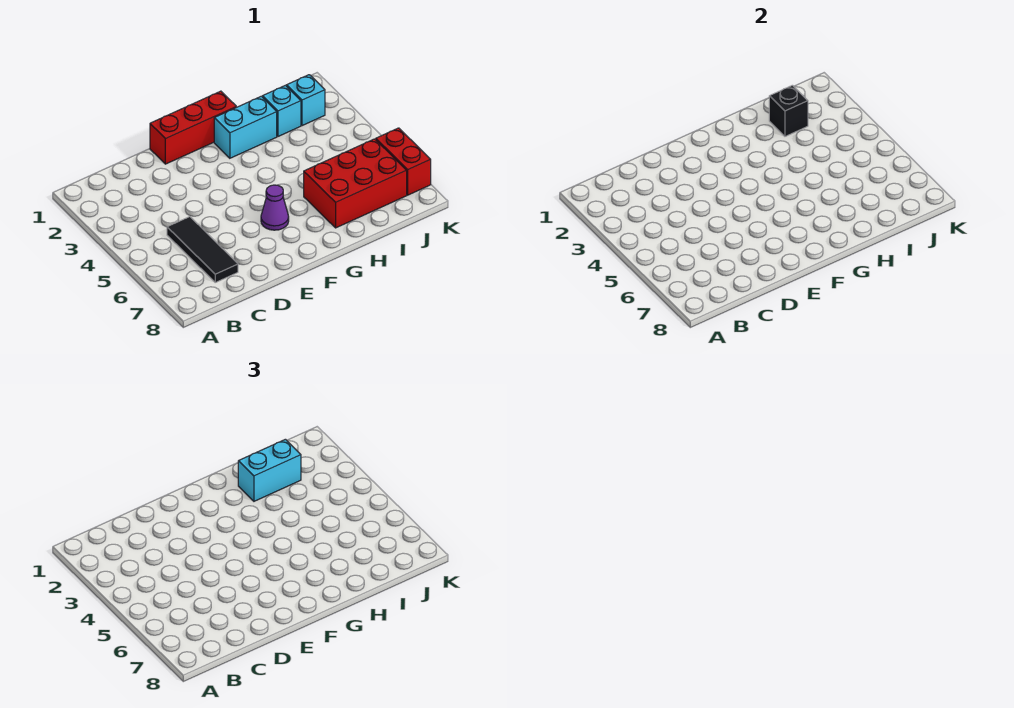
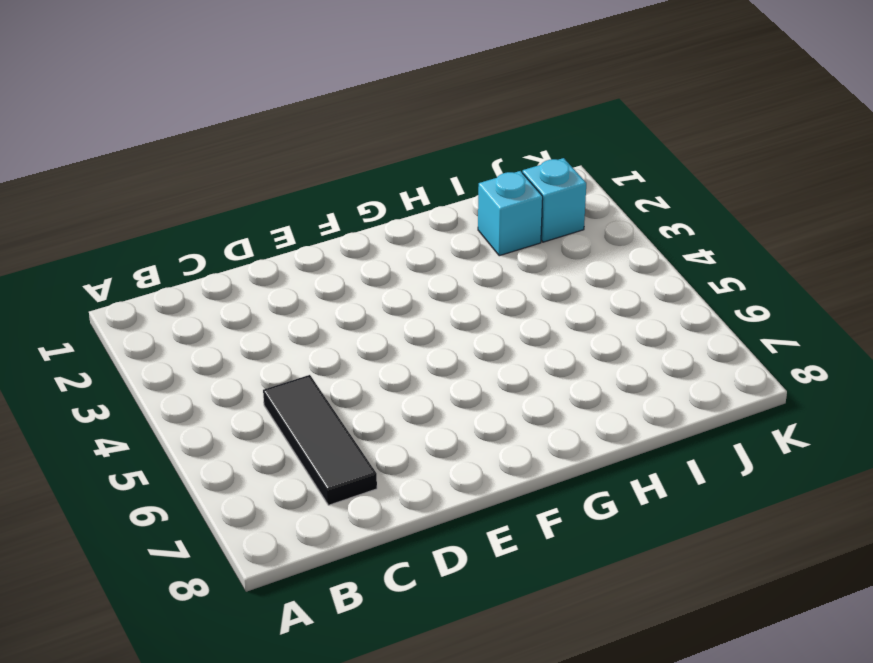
none -> red 1x3 brick [150,91,236,164]
none -> purple 1x1 cone [261,185,289,230]

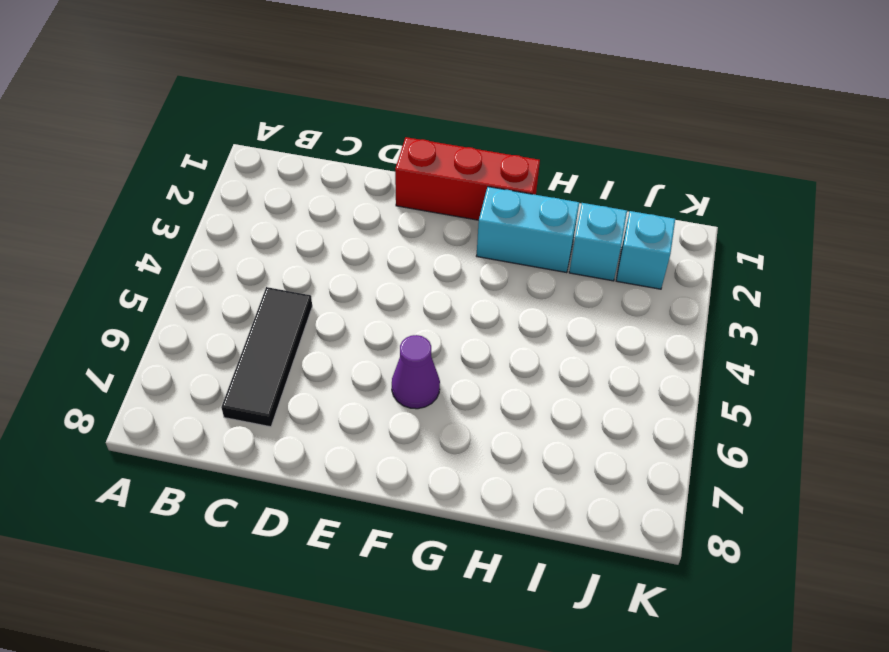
none -> red 2x3 brick [304,139,407,228]
none -> red 1x2 brick [376,128,431,195]

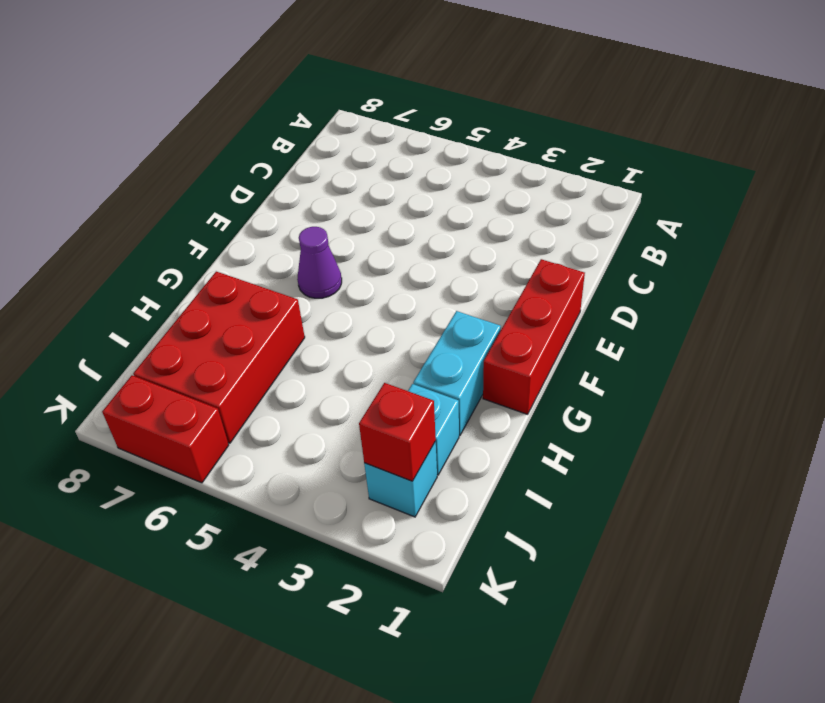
red 1x1 brick [359,383,436,481] -> none
none -> black 1x3 tile [167,217,238,282]
none -> black 1x1 brick [769,85,808,136]

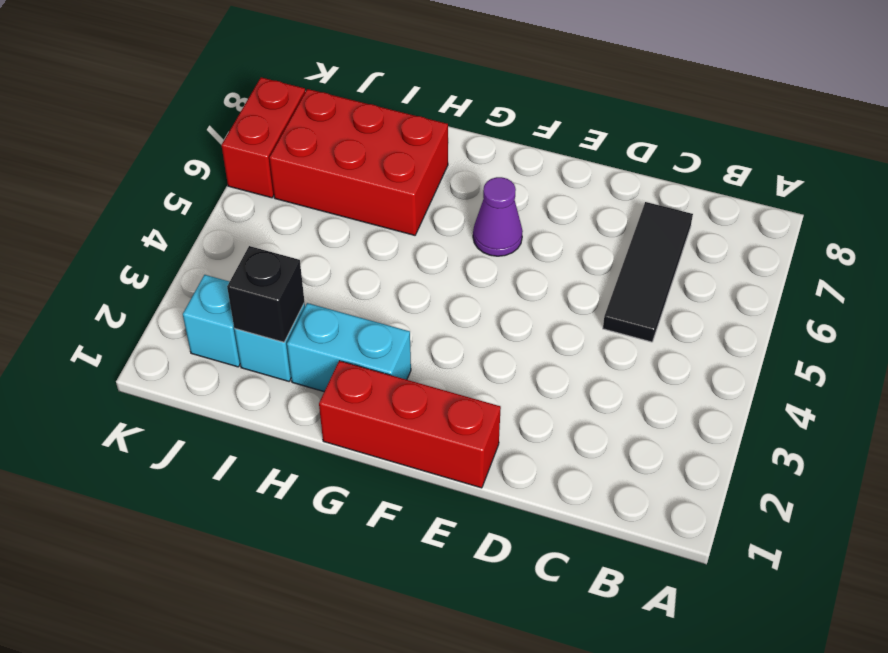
none -> cyan 1x2 brick [238,439,301,501]

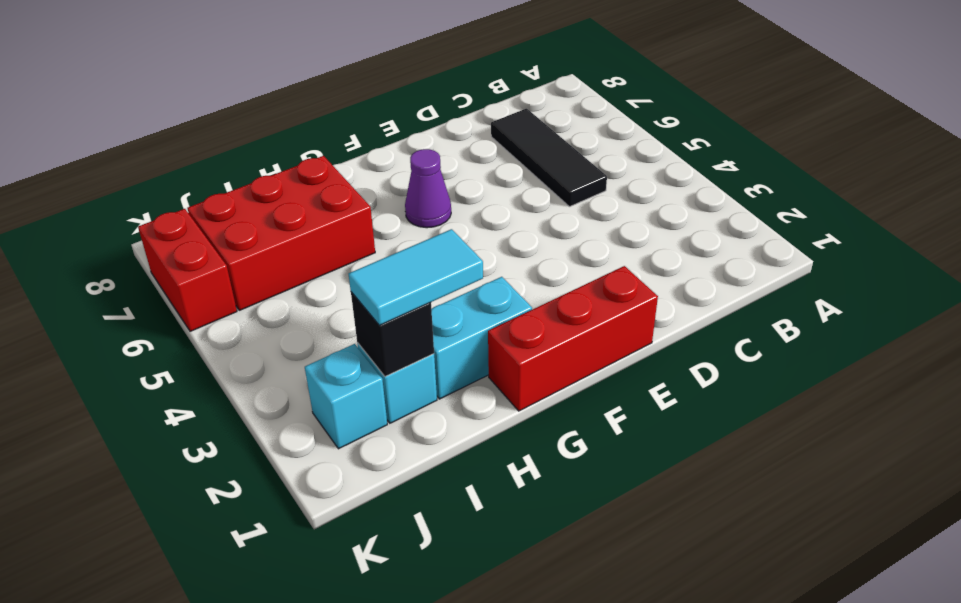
cyan 1x2 tile [349,229,483,325] -> cyan 1x2 brick [238,439,301,501]

